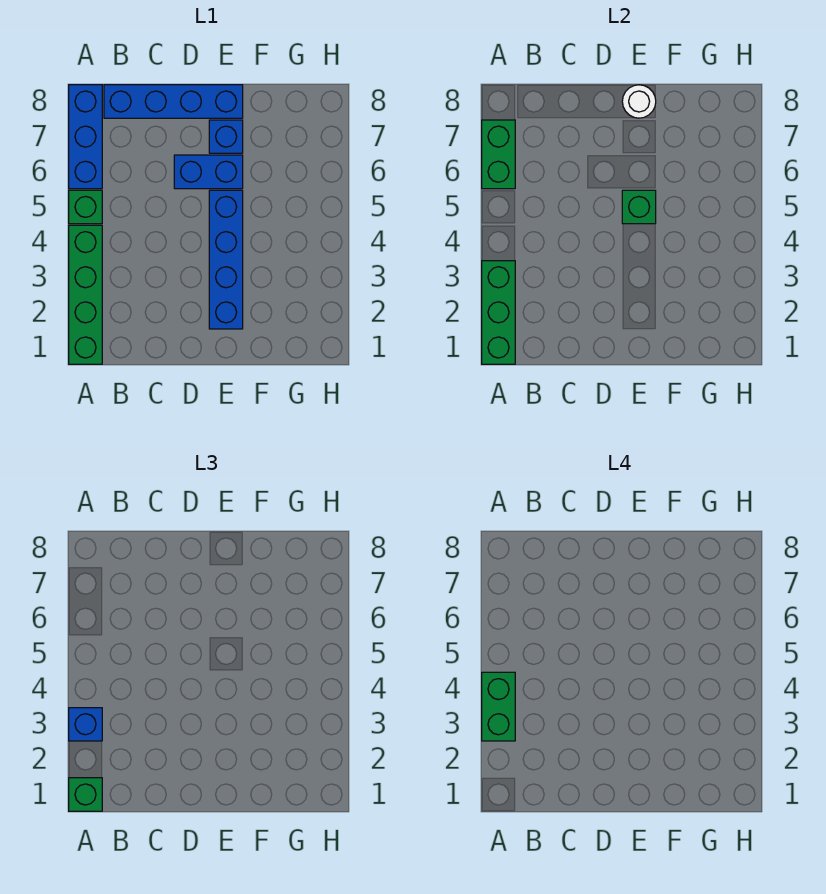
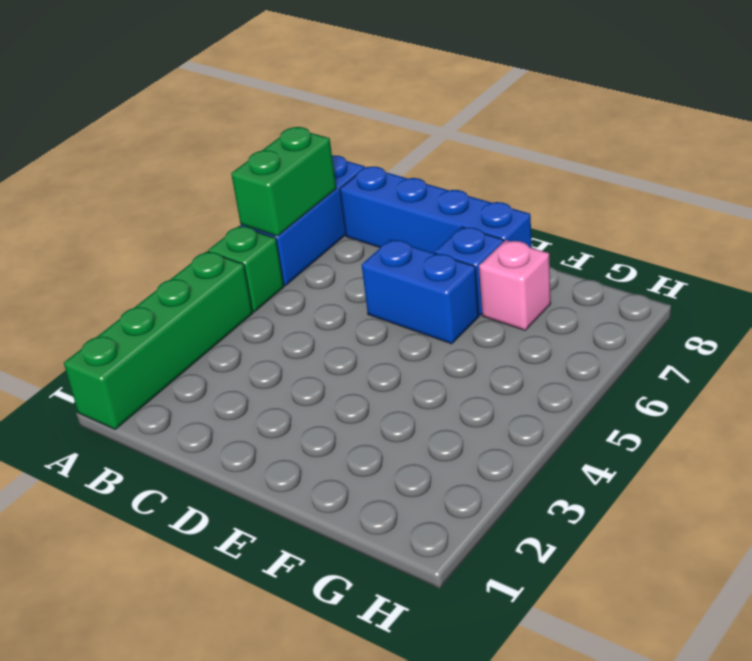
pink 1x1 brick [479,240,551,330] -> none
none -> blue 1x4 brick [209,190,243,329]
none -> green 1x3 brick [482,261,515,364]
none -> green 1x1 brick [622,190,656,224]

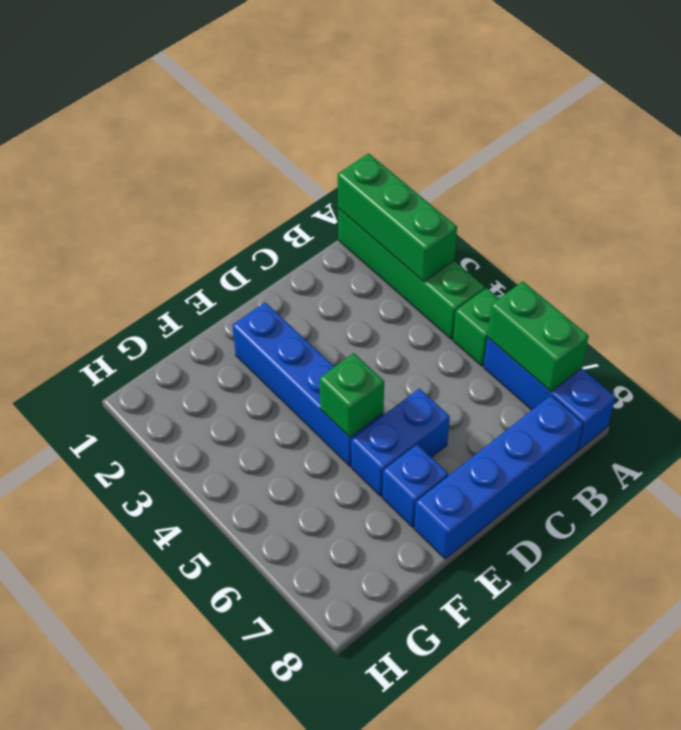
none -> white 1x1 round brick [622,85,656,118]
none -> green 1x1 brick [69,778,102,811]
none -> blue 1x1 brick [69,708,102,741]

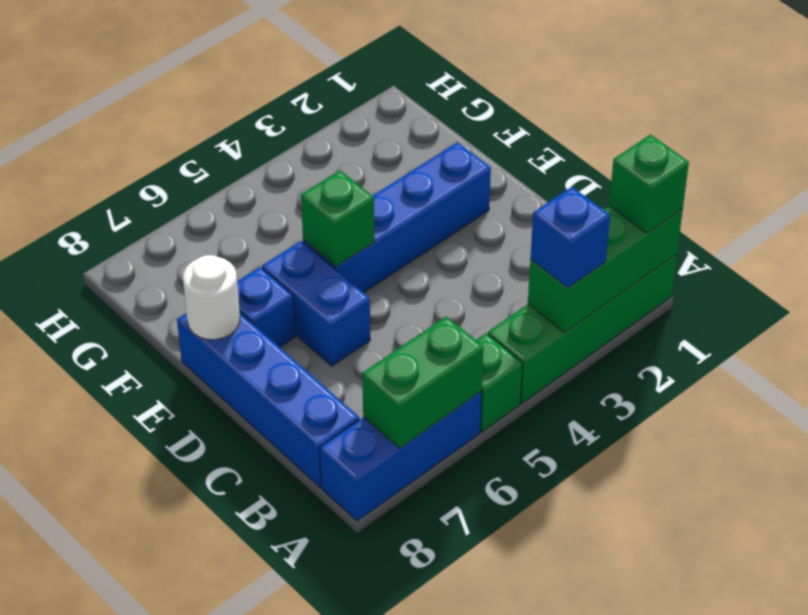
none -> green 1x2 brick [482,672,515,741]

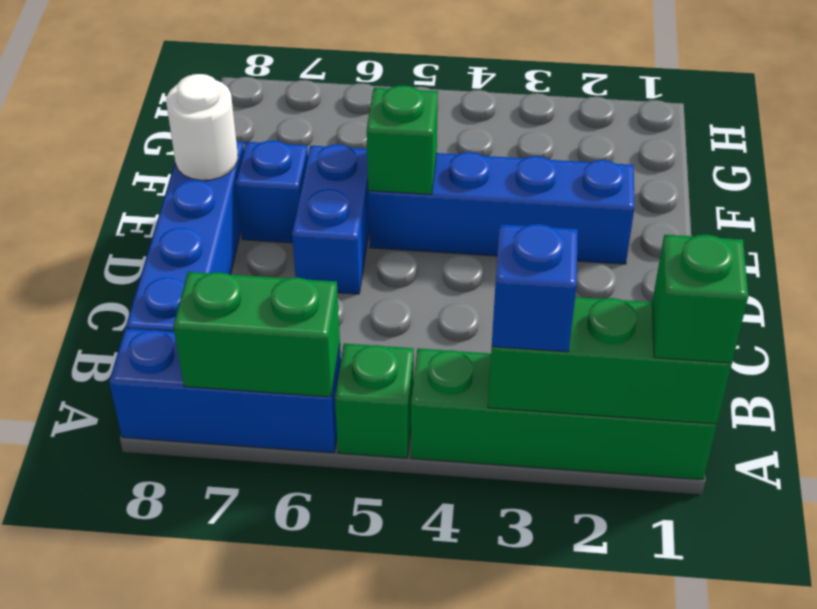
none -> green 1x2 brick [482,672,515,741]

